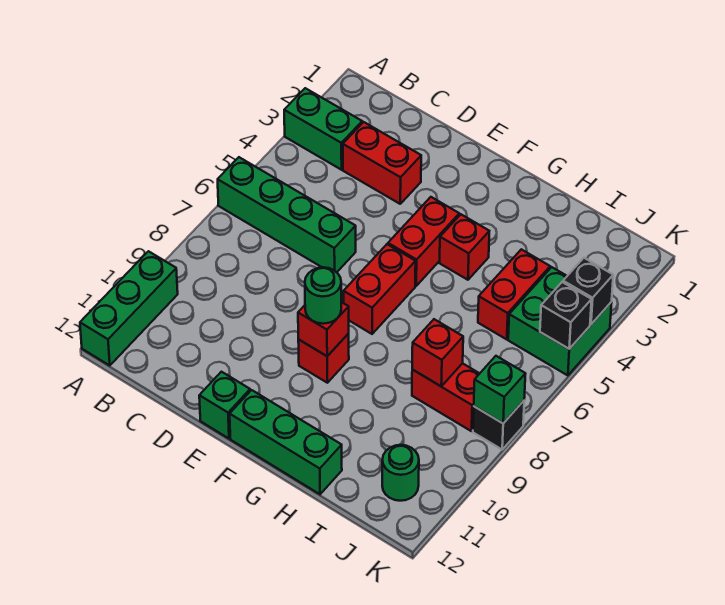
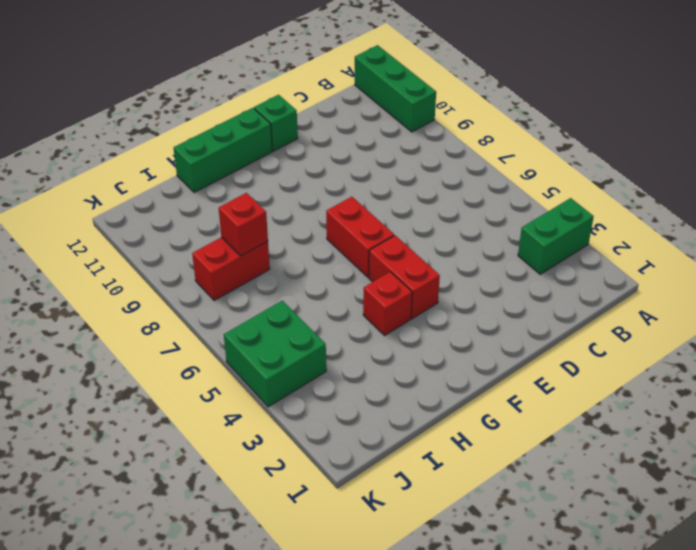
none -> green 1x4 brick [218,157,356,272]
none -> red 1x2 brick [343,122,421,204]
none -> red 1x1 brick [298,334,349,383]

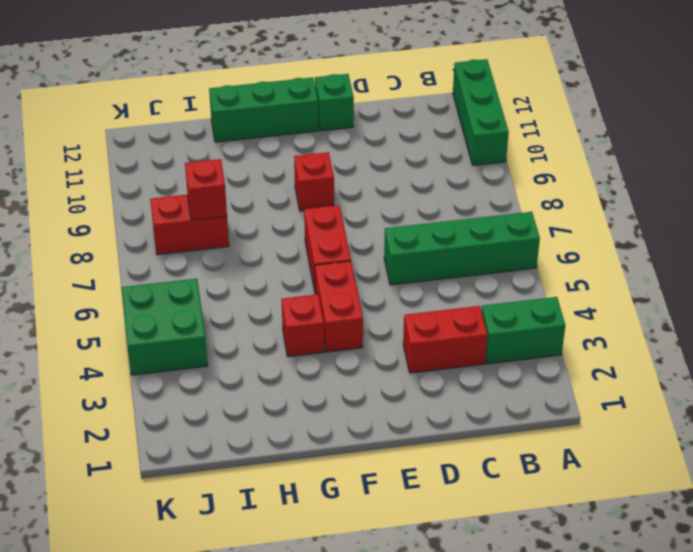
none -> red 1x2 brick [478,249,550,339]
none -> green 1x1 round brick [382,445,419,501]
none -> black 1x1 brick [473,401,524,449]

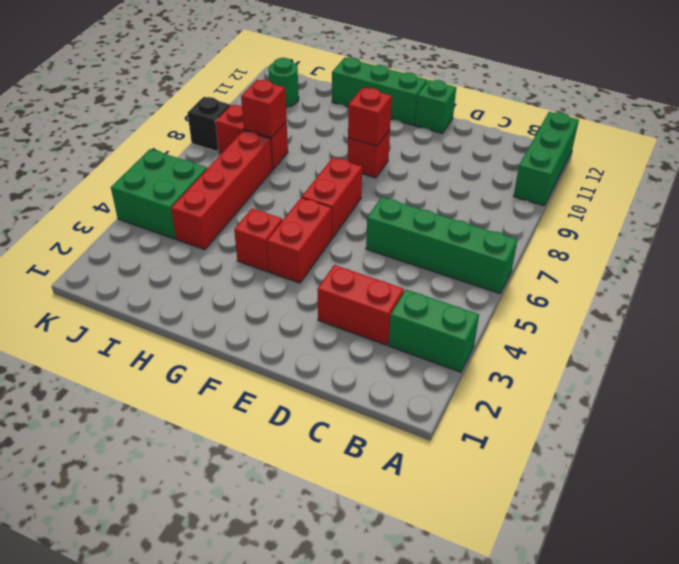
red 1x4 brick [171,131,273,250] -> red 1x2 brick [478,249,550,339]
none -> black 1x1 brick [563,258,613,324]
none -> black 1x1 brick [540,282,592,349]
none -> green 1x1 brick [474,356,525,423]

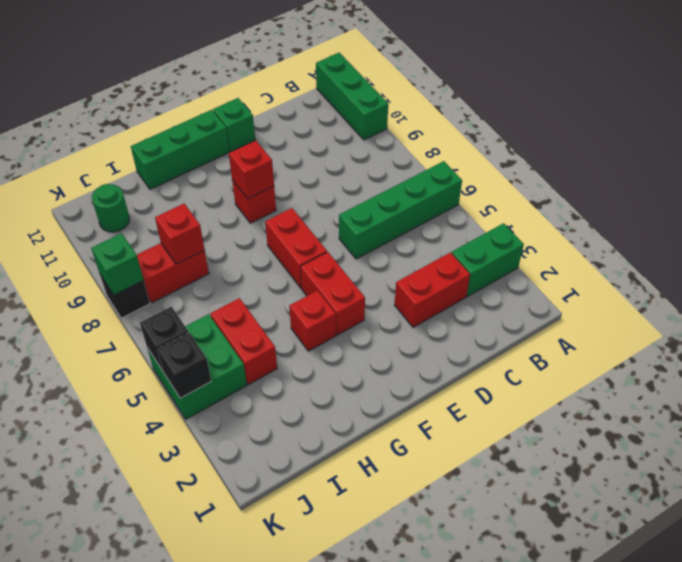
none -> green 1x1 round brick [305,267,341,324]

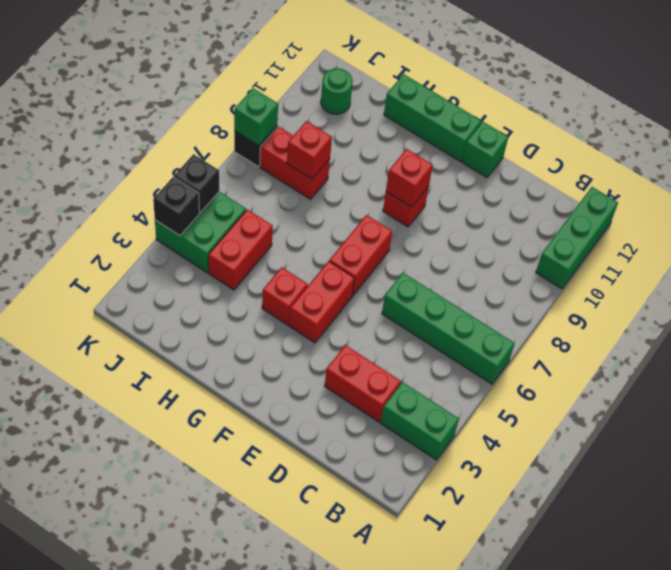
none -> green 1x1 round brick [305,267,341,324]

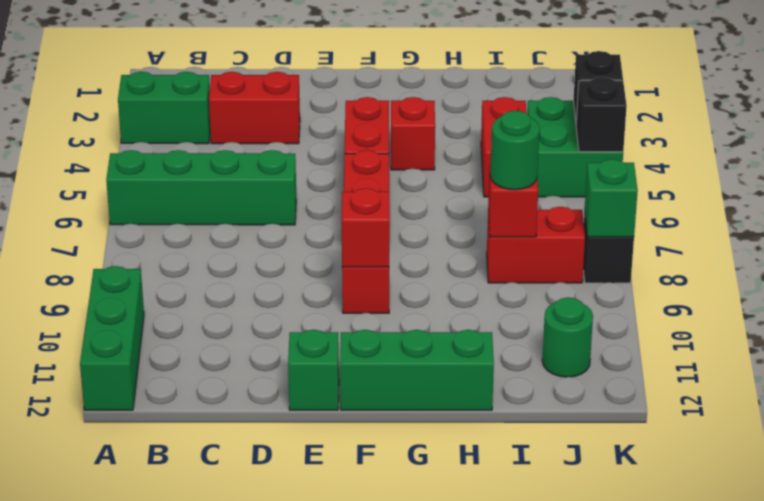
green 1x1 round brick [490,111,539,190] -> green 1x1 round brick moved to [305,267,341,324]

